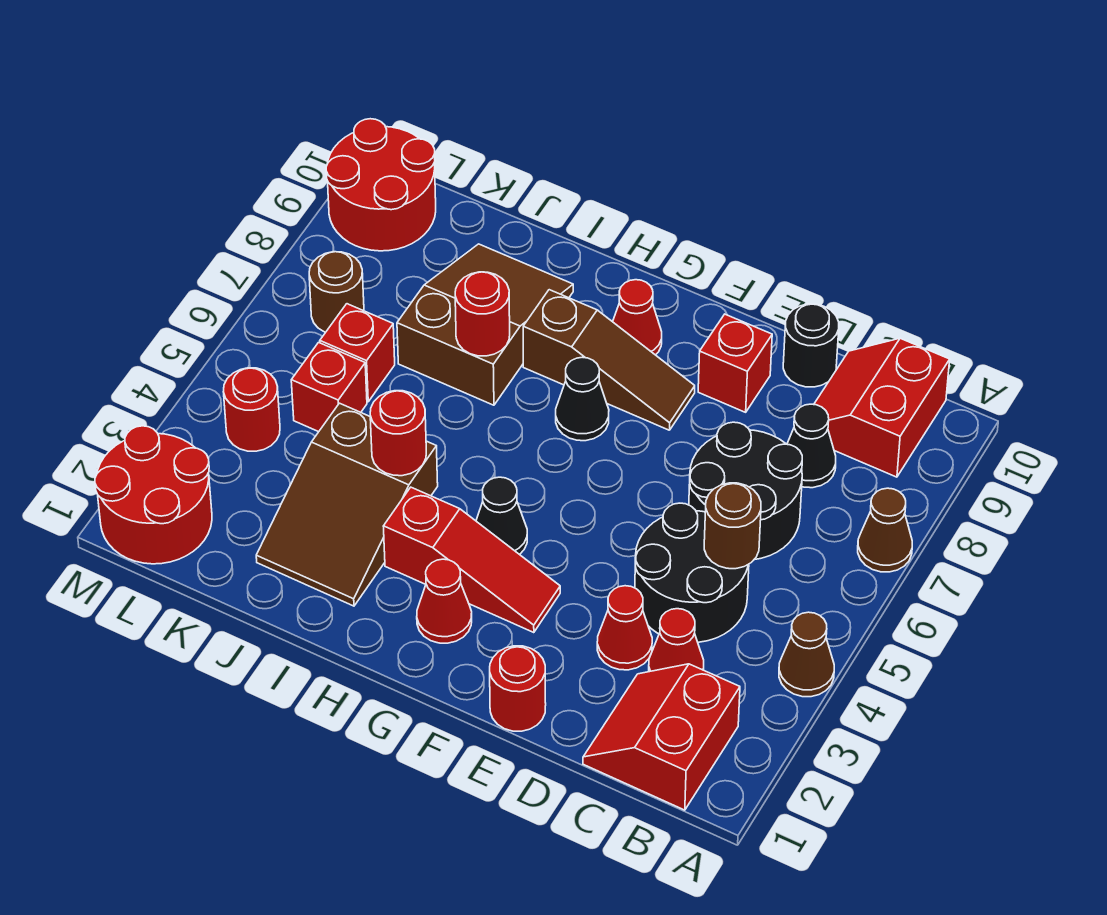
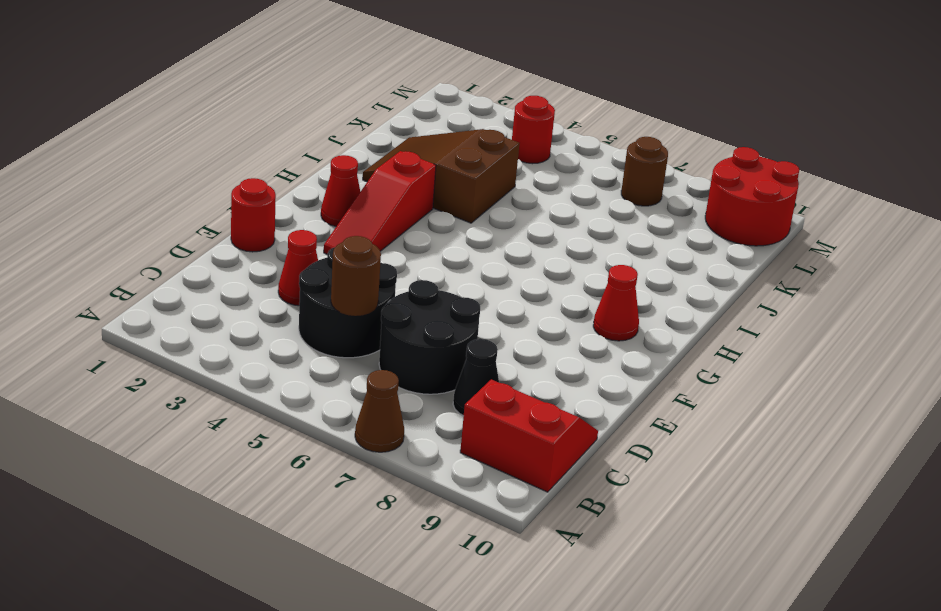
none -> brown 1x1 cone [779,612,834,697]
none -> red 2x2 slope [583,664,740,810]
none -> red 1x1 cone [649,609,704,672]

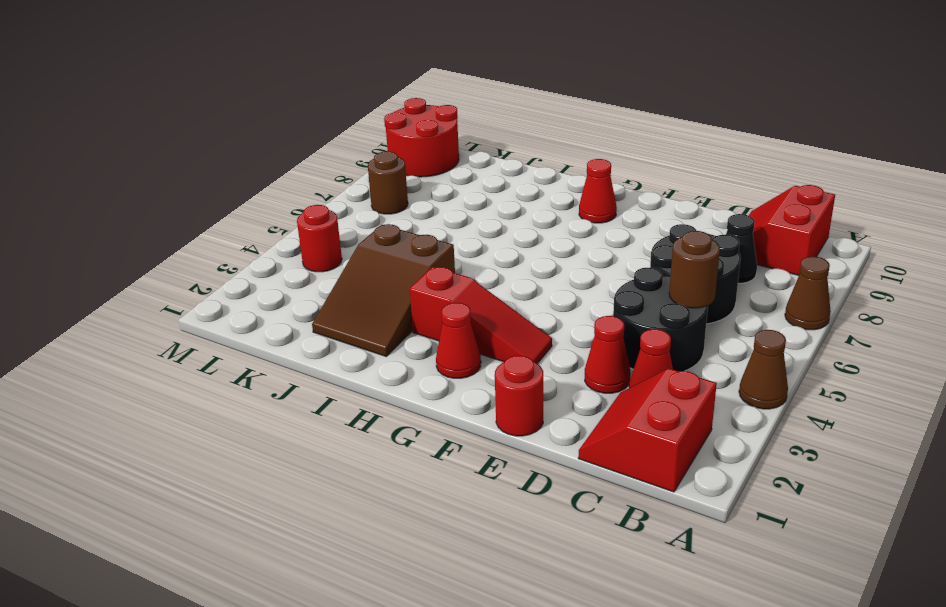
none -> black 1x1 round brick [783,304,839,387]
none -> red 1x1 brick [698,314,772,412]
none -> brown 1x3 slope [523,290,695,430]

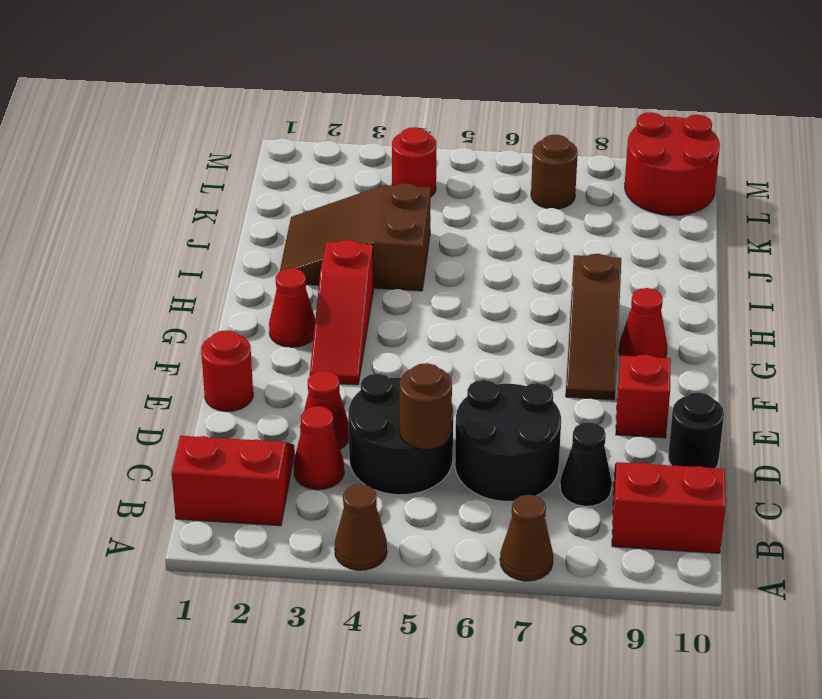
none -> black 1x1 cone [476,477,527,555]
none -> black 1x1 cone [556,357,609,441]
none -> brown 2x3 slope [397,244,573,405]

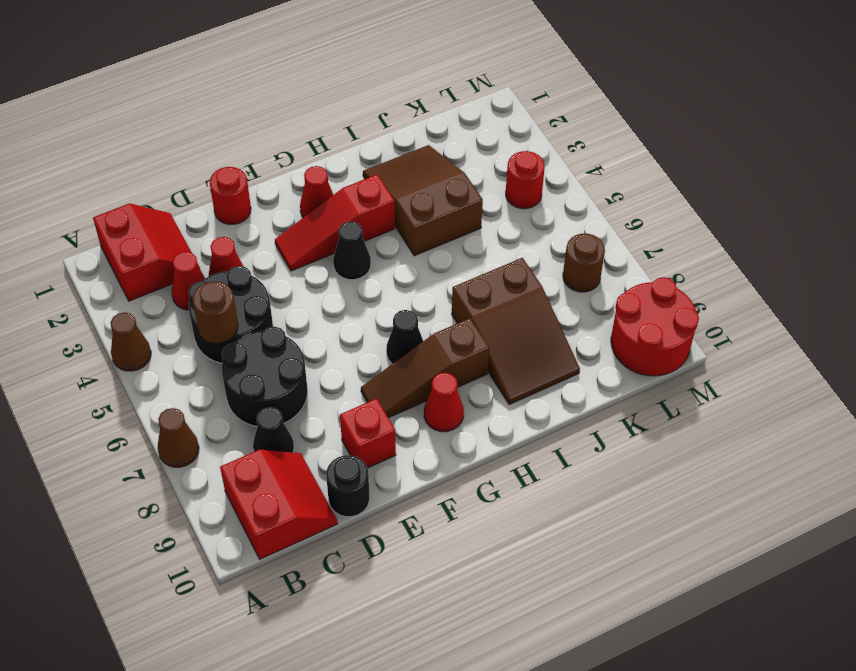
none -> red 1x1 brick [291,342,367,432]
none -> red 1x1 brick [320,304,395,402]
none -> red 2x2 round brick [95,426,212,564]

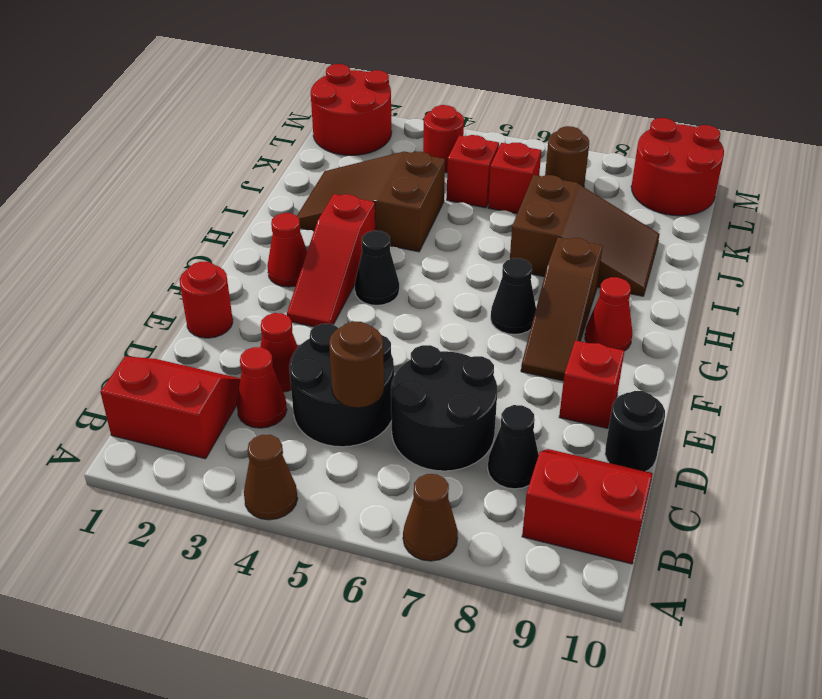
none -> red 1x1 round brick [370,391,426,476]
none -> red 1x1 round brick [455,272,510,356]

